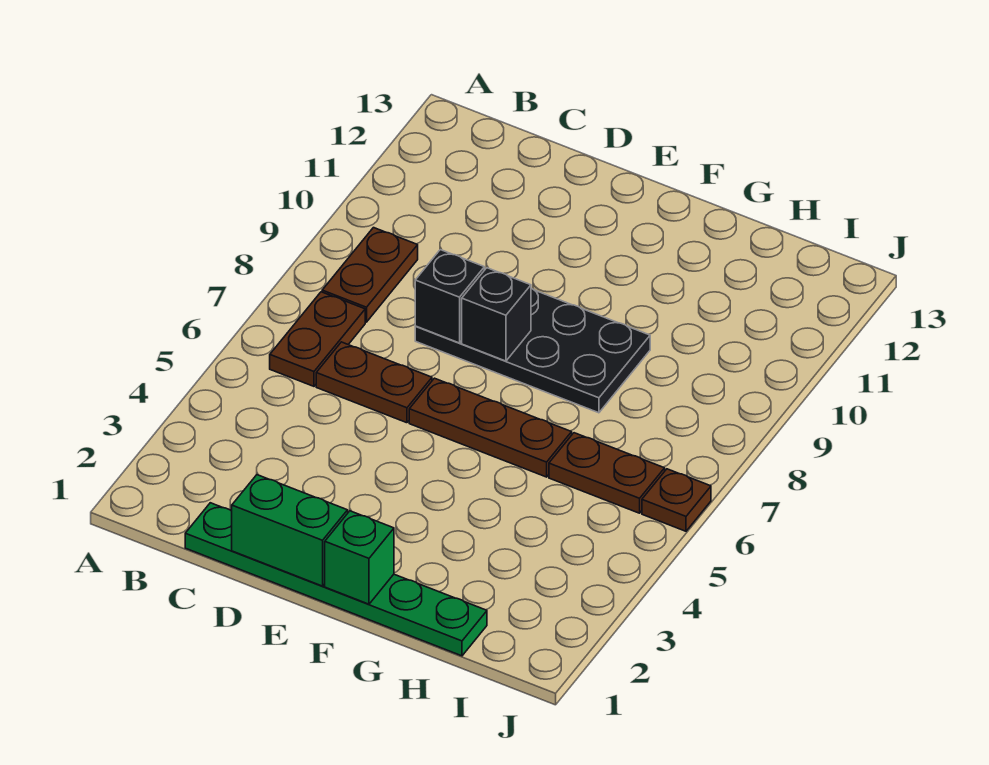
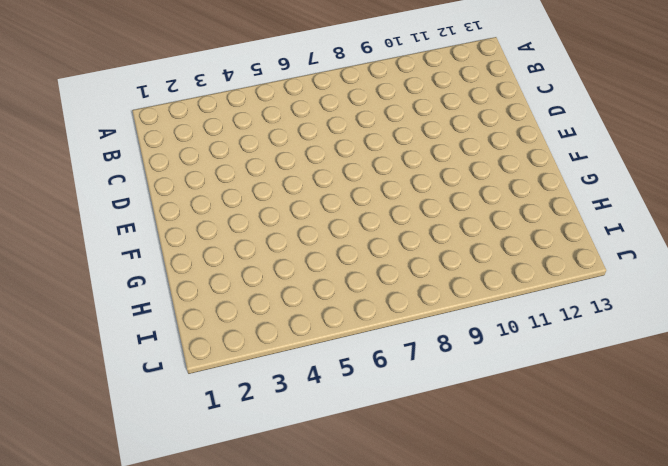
none -> brown 1x2 plate [270,292,365,386]
none -> brown 1x2 plate [322,228,418,322]
none -> green 1x6 plate [185,503,487,656]

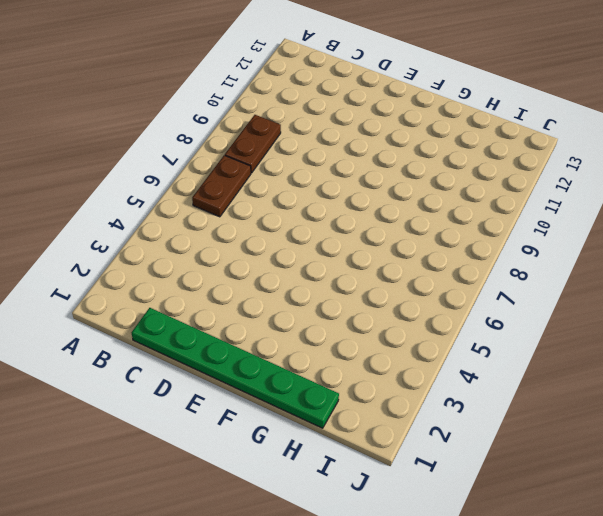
none -> brown 1x2 plate [316,342,432,423]
none -> black 2x4 plate [415,288,650,413]
none -> brown 1x3 plate [409,378,572,477]

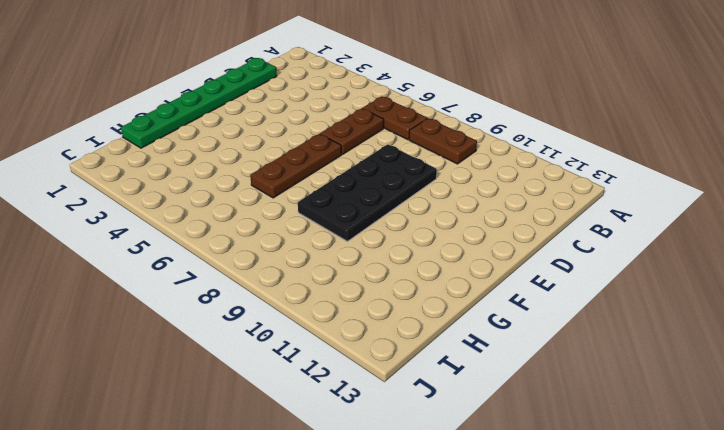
none -> brown 1x2 plate [549,433,665,513]
none -> brown 1x1 plate [642,469,711,531]
none -> green 1x2 brick [232,475,348,586]

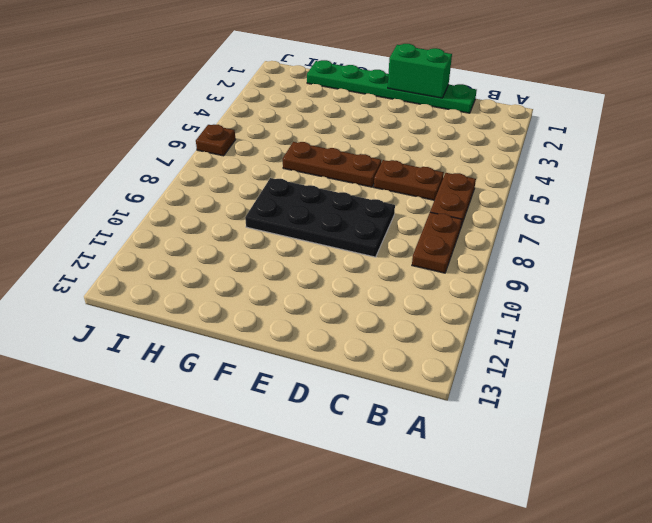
none -> brown 1x2 plate [549,433,665,513]
none -> black 1x1 brick [415,250,484,343]
none -> black 1x1 brick [462,268,531,361]

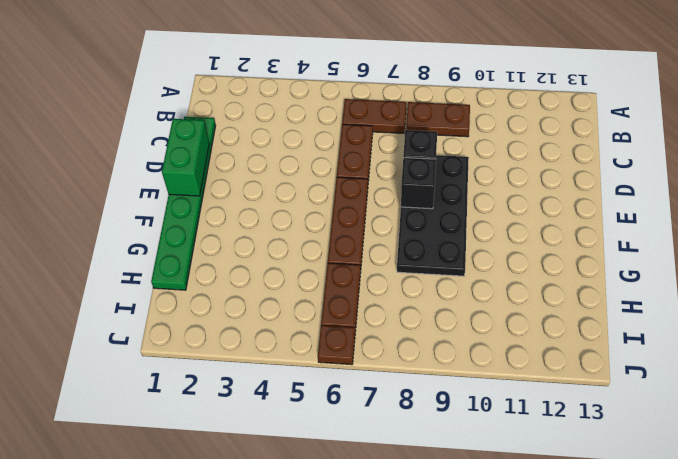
none -> green 1x1 brick [325,511,394,604]

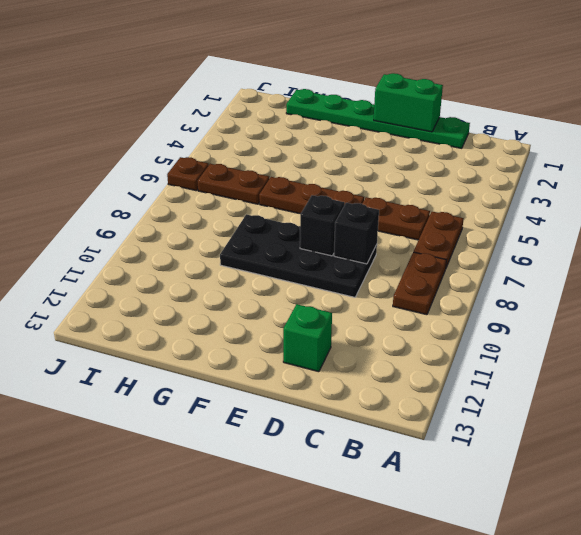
green 1x1 brick [283,304,332,372] -> green 1x1 brick moved to [325,511,394,604]

